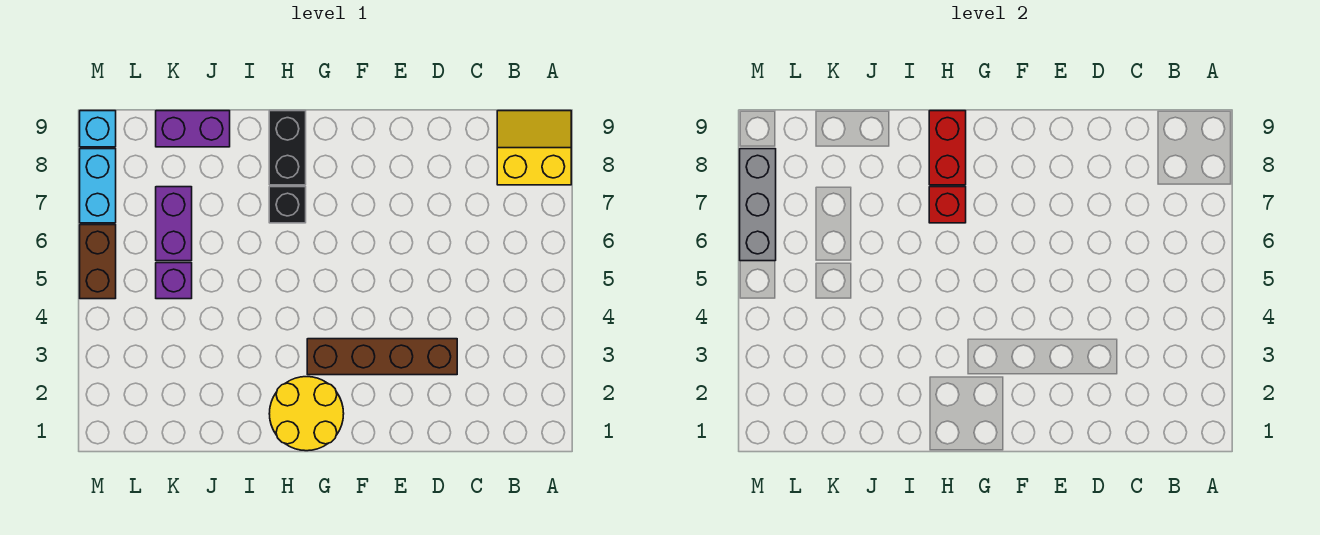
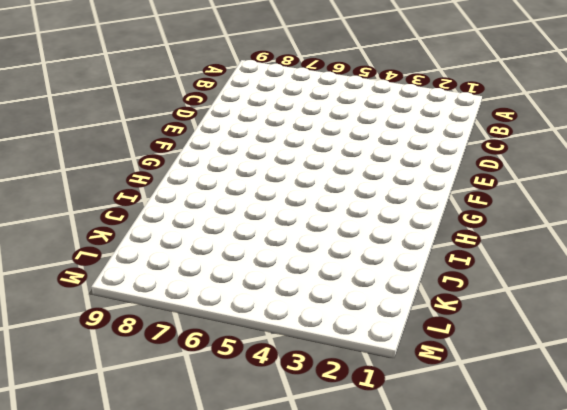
none -> yellow 2x2 slope [497,111,571,185]
none -> brown 1x4 brick [307,339,457,375]
none -> yellow 2x2 round brick [269,377,344,451]

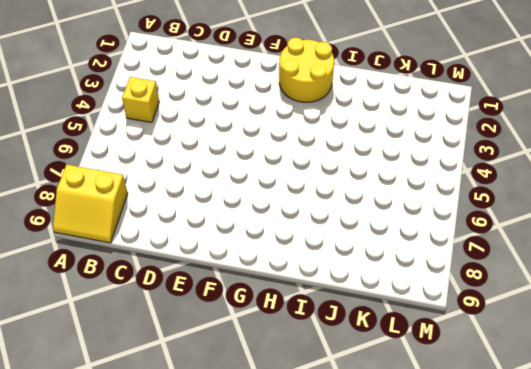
yellow 1x1 brick [122,77,159,122] -> none
none -> brown 1x4 brick [307,339,457,375]
none -> black 1x1 brick [269,187,306,223]
none -> black 1x2 brick [269,111,306,185]

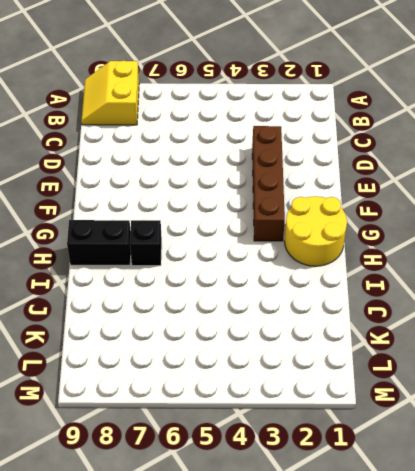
none -> purple 1x2 brick [156,111,230,147]
none -> purple 1x1 brick [156,263,192,299]
none -> purple 1x2 brick [156,187,192,261]

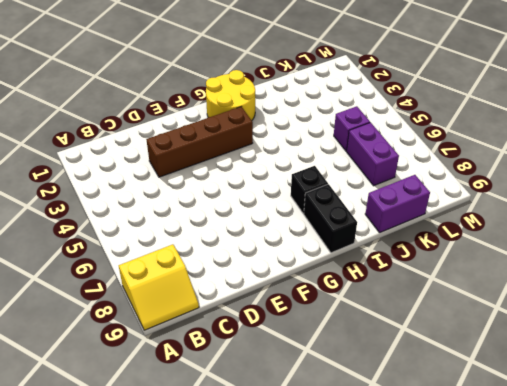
none -> brown 1x2 brick [80,225,116,299]
none -> cyan 1x2 brick [80,149,116,223]
none -> cyan 1x1 brick [80,111,116,147]

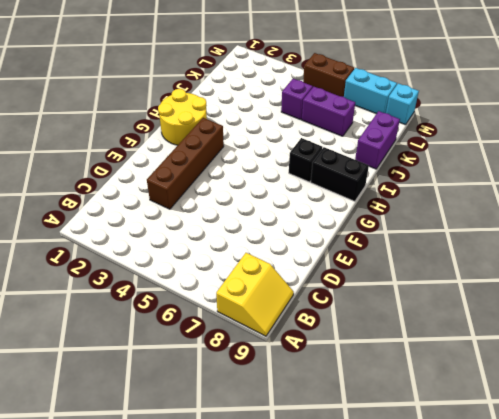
none -> red 1x1 brick [929,187,966,223]
none -> red 1x2 brick [929,111,966,185]
none -> grey 1x3 brick [740,149,776,261]

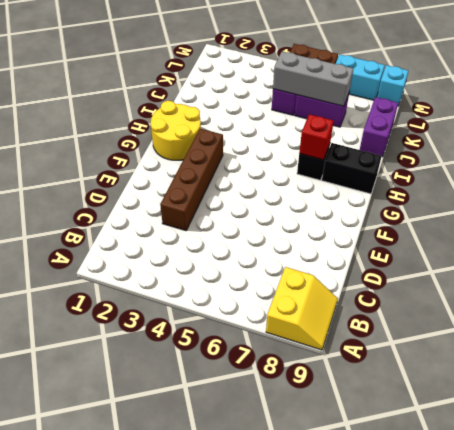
grey 1x3 brick [273,51,353,106] -> grey 1x3 brick moved to [740,149,776,261]
none -> red 1x2 brick [929,111,966,185]

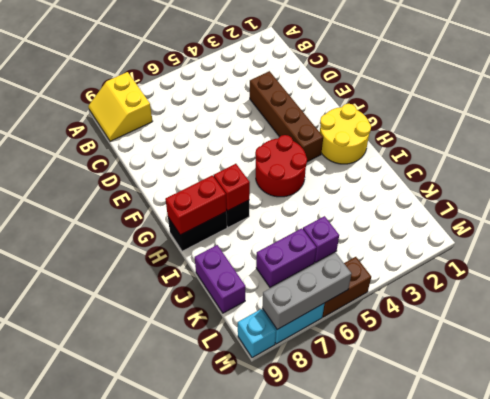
red 2x2 round brick [255,135,307,197] -> none

